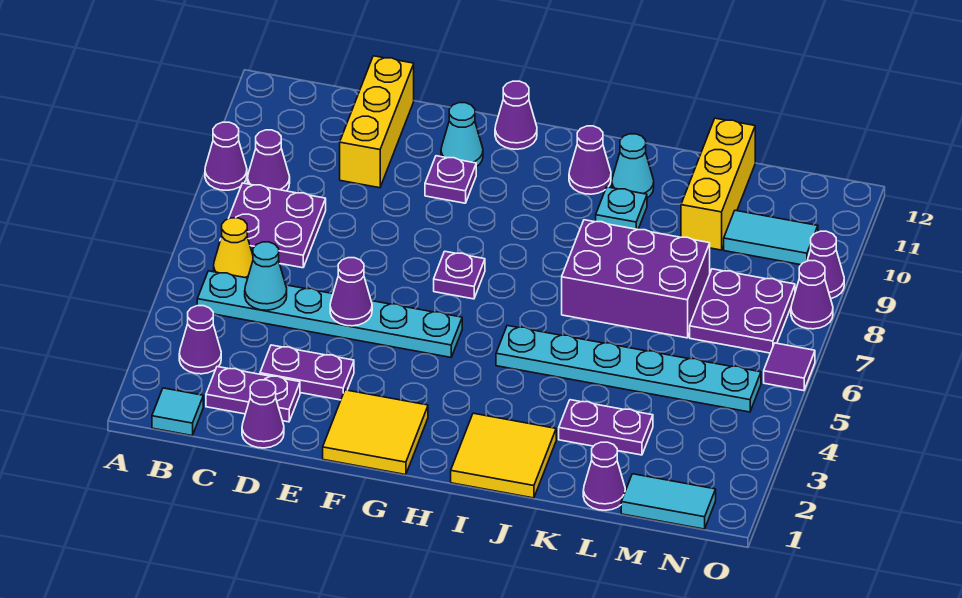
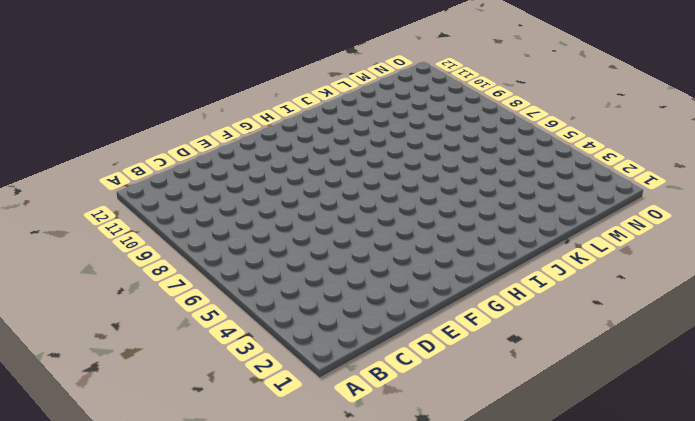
none -> purple 1x1 cone [205,122,247,190]
none -> cyan 1x1 tile [152,388,203,436]
none -> purple 1x1 cone [179,306,221,374]
none -> cyan 1x6 plate [197,271,462,357]

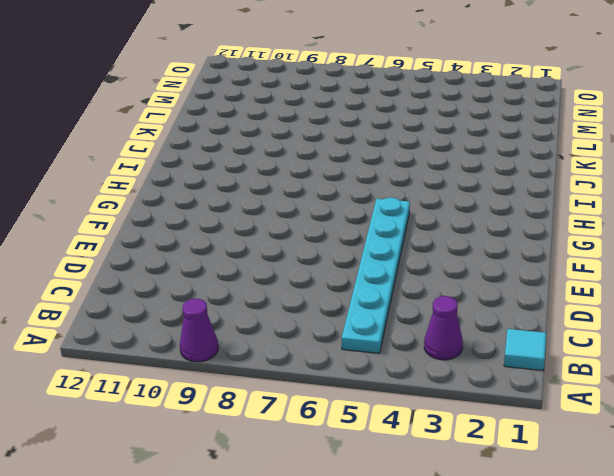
none -> yellow 1x1 cone [214,218,253,278]
none -> purple 2x2 plate [229,183,326,268]
none -> purple 1x1 cone [248,130,290,191]
none -> purple 1x2 plate [206,367,300,422]

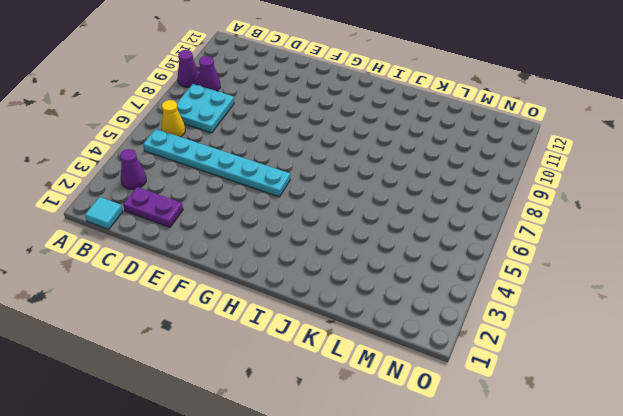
cyan 2x2 plate [177,84,234,133] -> purple 2x2 plate [229,183,326,268]
none -> purple 1x1 cone [242,380,284,448]
none -> purple 1x2 plate [260,345,354,400]
none -> yellow 1x3 brick [340,56,414,188]
none -> yellow 2x2 tile [323,390,428,475]

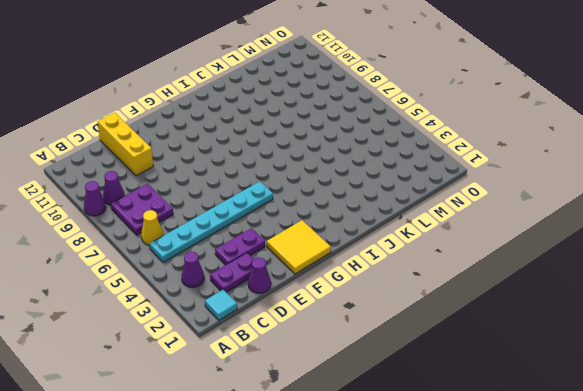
none -> purple 1x1 plate [425,156,476,203]
none -> cyan 1x1 cone [441,103,483,167]
none -> purple 1x1 plate [434,251,485,299]
none -> purple 1x1 cone [495,81,537,149]

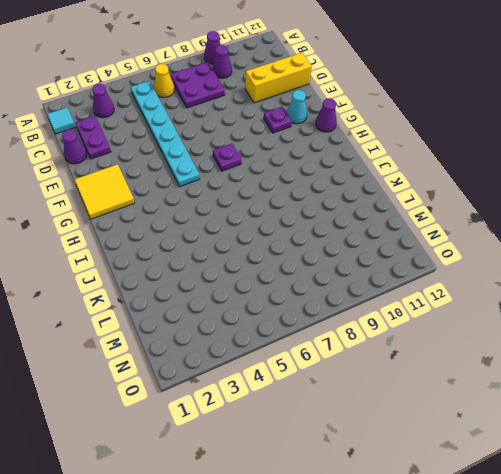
none -> purple 1x2 plate [260,345,354,400]
none -> yellow 2x2 tile [451,413,556,498]
none -> cyan 1x6 plate [496,326,761,412]
none -> purple 1x1 cone [569,126,611,194]

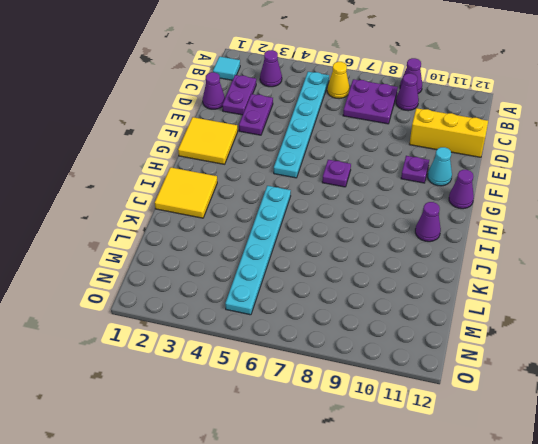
none -> purple 2x3 brick [562,220,710,338]
none -> cyan 1x1 plate [596,187,647,230]
none -> cyan 1x1 cone [612,134,654,198]
none -> purple 1x2 plate [559,400,653,455]

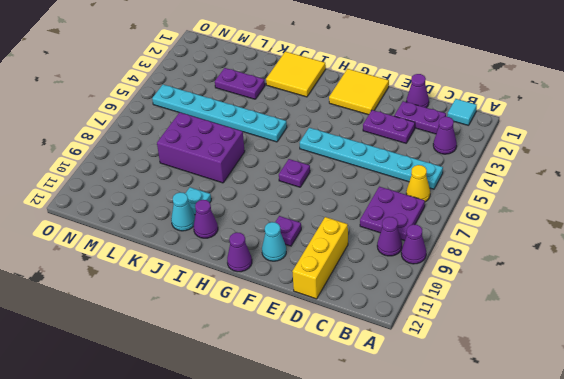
none -> purple 1x1 cone [583,442,625,510]
none -> yellow 1x3 brick [681,118,755,250]
none -> cyan 1x2 tile [621,474,716,529]
none -> purple 2x2 plate [690,269,795,353]

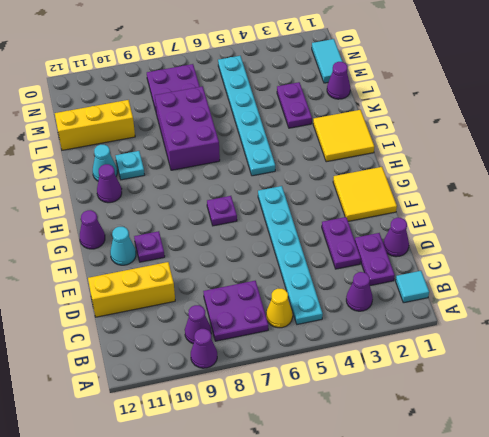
none -> cyan 1x2 tile [724,210,818,265]
none -> purple 1x1 tile [764,343,815,391]
none -> purple 1x1 cone [791,261,833,329]
none -> purple 1x1 cone [807,231,844,299]

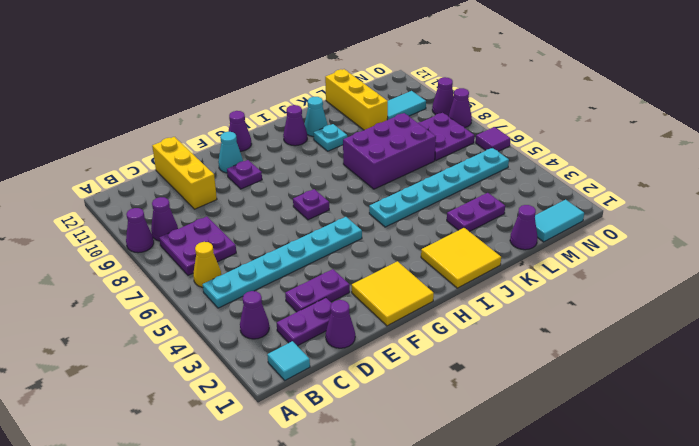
none -> cyan 1x1 cone [245,242,287,310]
none -> purple 1x1 cone [330,258,372,326]

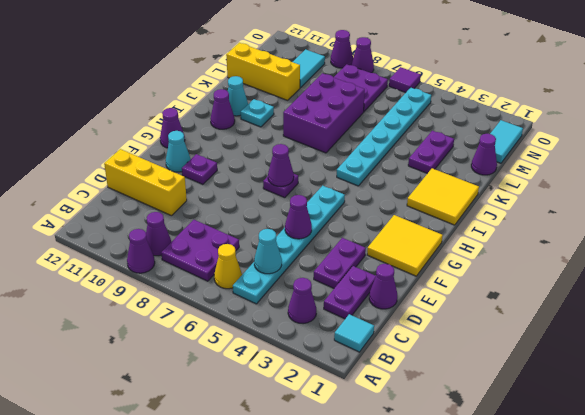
purple 1x1 cone [268,144,294,187] -> none

